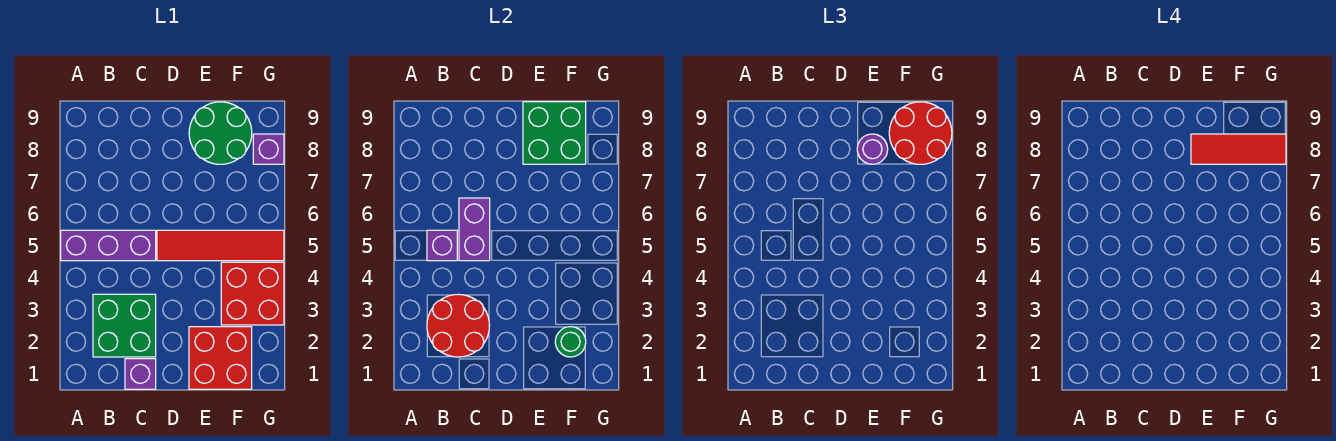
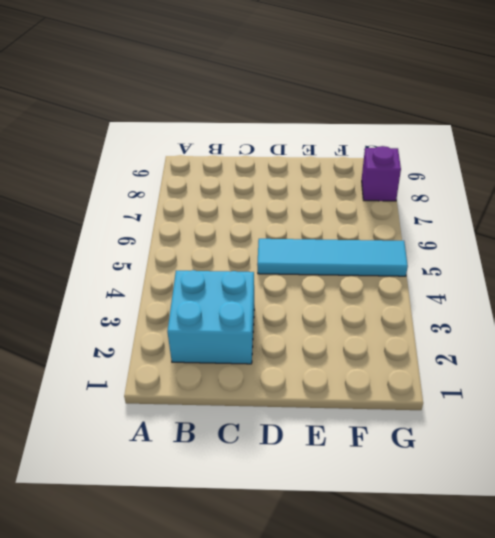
cyan 2x2 brick [167,270,254,364] -> green 2x2 brick [93,294,156,357]
cyan 1x4 tile [257,239,408,276] -> red 1x4 tile [157,230,284,261]
none -> purple 1x3 brick [61,230,156,261]
none -> purple 1x1 brick [125,359,156,389]
none -> red 2x2 brick [189,327,252,389]

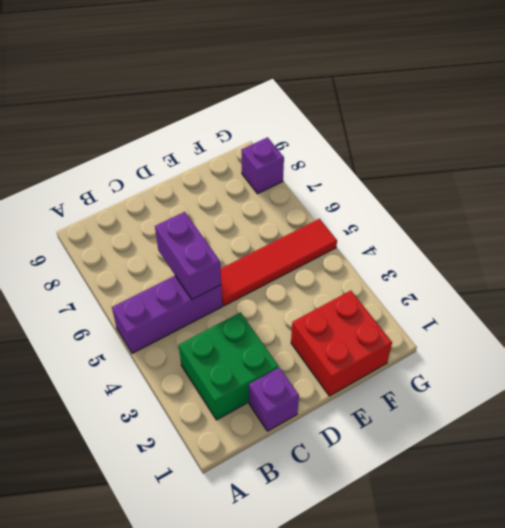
none -> green 2x2 round brick [189,102,252,164]
none -> red 2x2 brick [221,262,284,325]
none -> red 2x2 round brick [427,294,490,357]

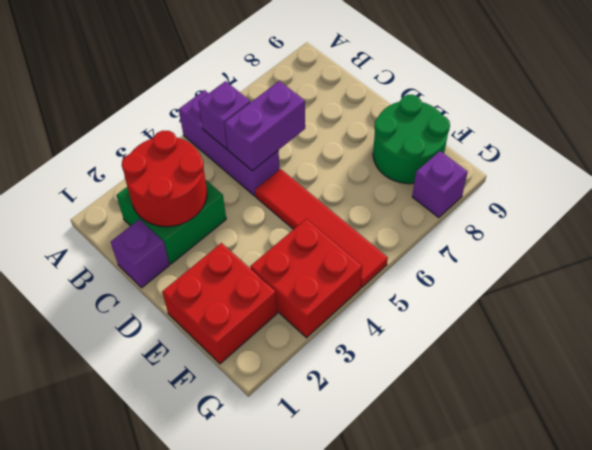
none -> green 2x2 brick [523,102,586,164]
none -> green 1x1 round brick [555,327,586,357]
none -> purple 1x1 round brick [857,134,888,164]

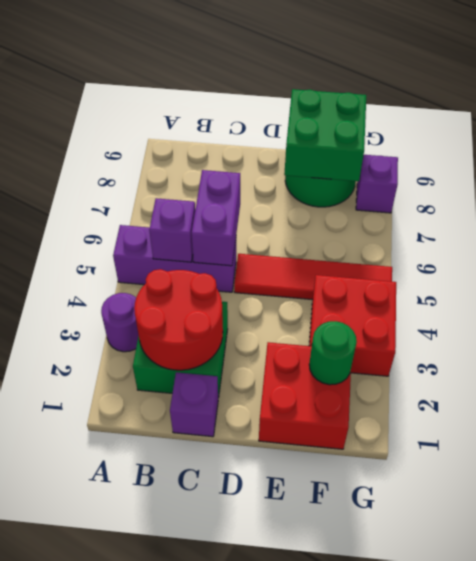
purple 1x1 round brick [101,293,139,352] -> purple 1x1 round brick moved to [857,134,888,164]
none -> red 2x2 round brick [889,102,952,164]
none -> red 1x3 tile [1191,134,1286,164]

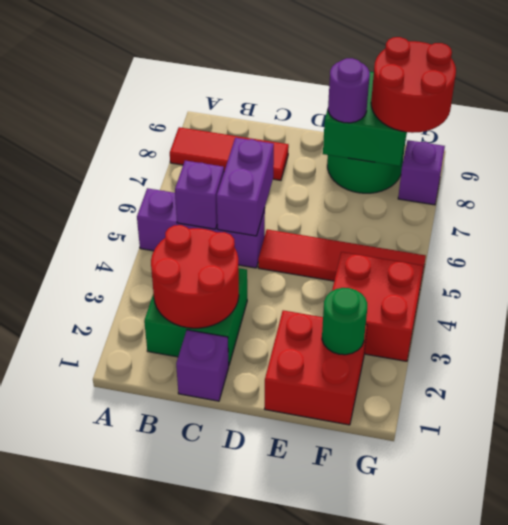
red 1x3 tile [170,127,289,180] -> red 1x3 tile moved to [1191,134,1286,164]

